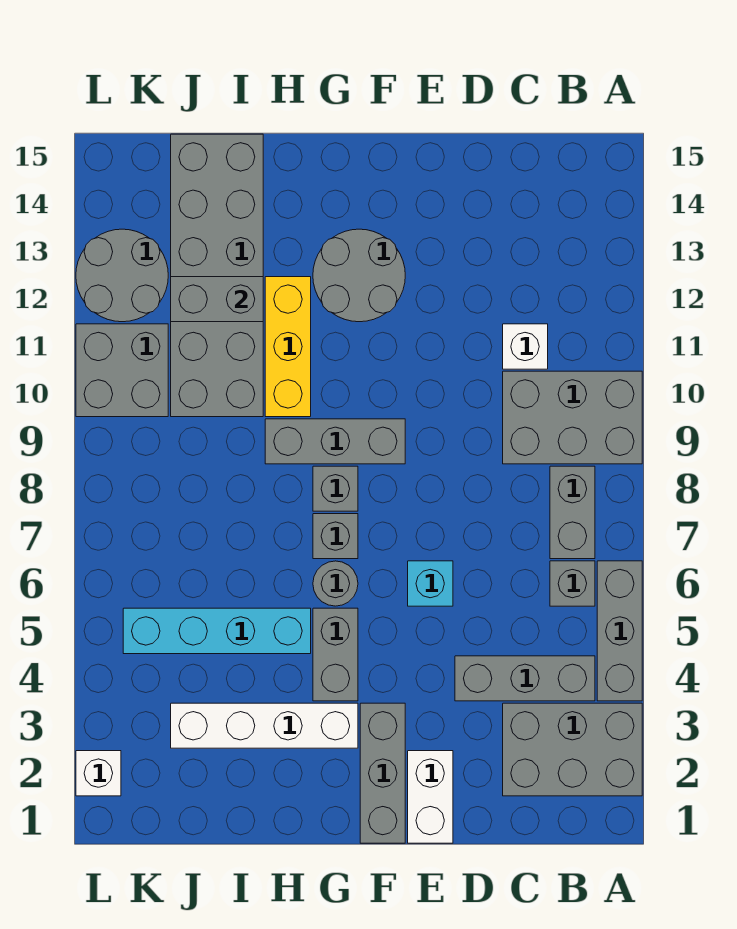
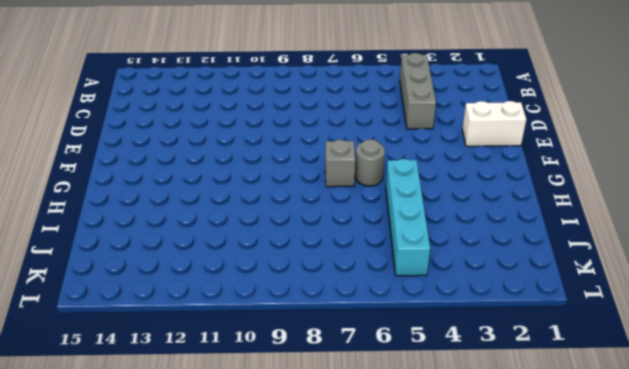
none -> grey 2x3 brick [503,703,642,796]
none -> grey 1x3 brick [597,561,642,701]
none -> grey 2x3 brick [503,371,642,464]

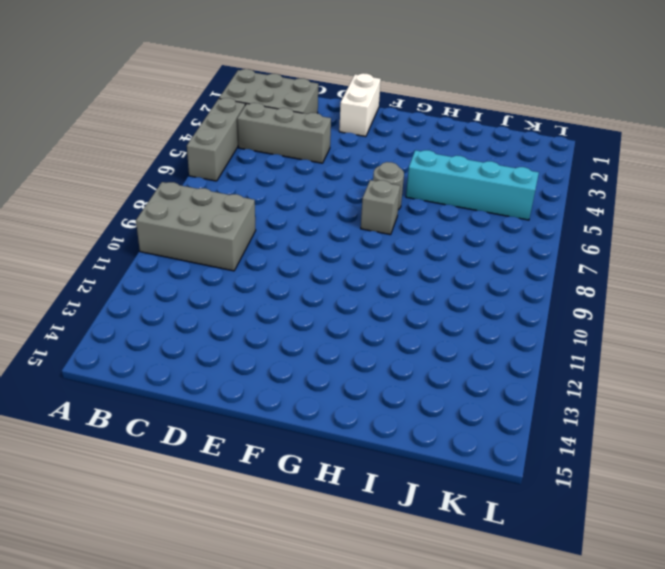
none -> grey 1x1 brick [550,561,595,606]
none -> grey 1x2 brick [550,466,595,559]
none -> white 1x1 brick [503,324,548,369]

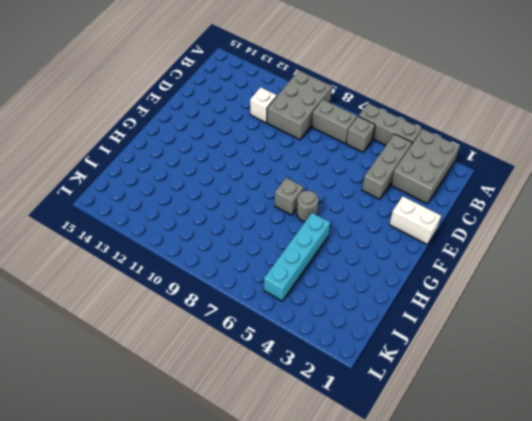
none -> cyan 1x1 brick [408,561,453,606]
none -> grey 1x3 brick [360,703,405,843]
none -> grey 1x3 brick [265,419,405,464]

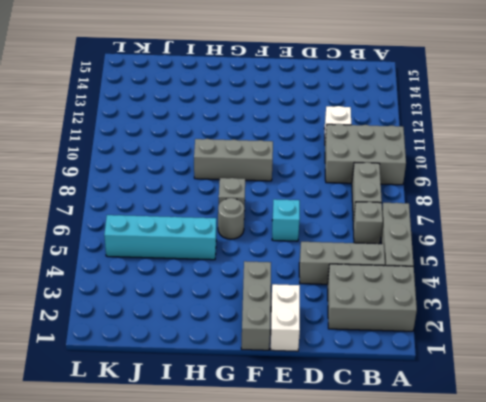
none -> grey 2x2 round brick [313,229,405,322]
none -> white 1x4 brick [171,703,358,748]
none -> grey 1x2 brick [313,608,358,701]

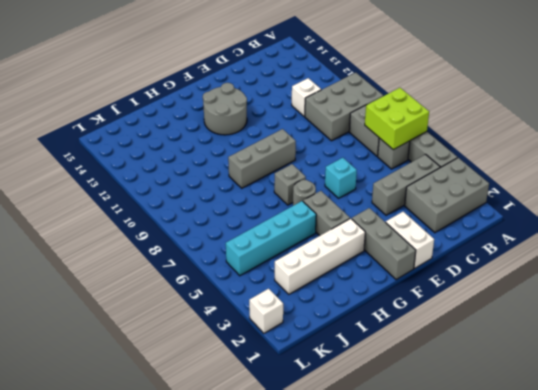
lime 2x2 brick [365,88,429,150] -> none
none -> grey 1x1 brick [313,466,358,511]
none -> yellow 1x3 brick [265,277,311,417]
none -> grey 2x6 brick [171,134,263,417]

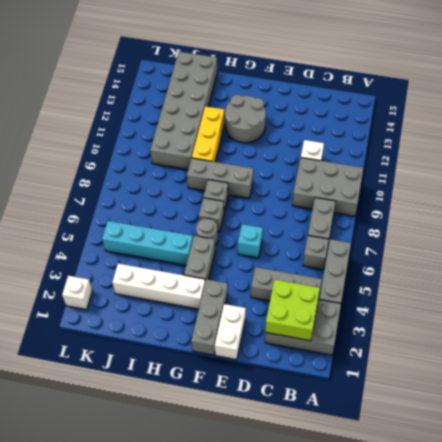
lime 2x2 brick [265,280,320,341] -> none
none -> grey 2x2 brick [76,324,168,417]
none -> grey 2x2 round brick [76,229,168,322]
none -> grey 1x2 brick [171,277,263,322]

